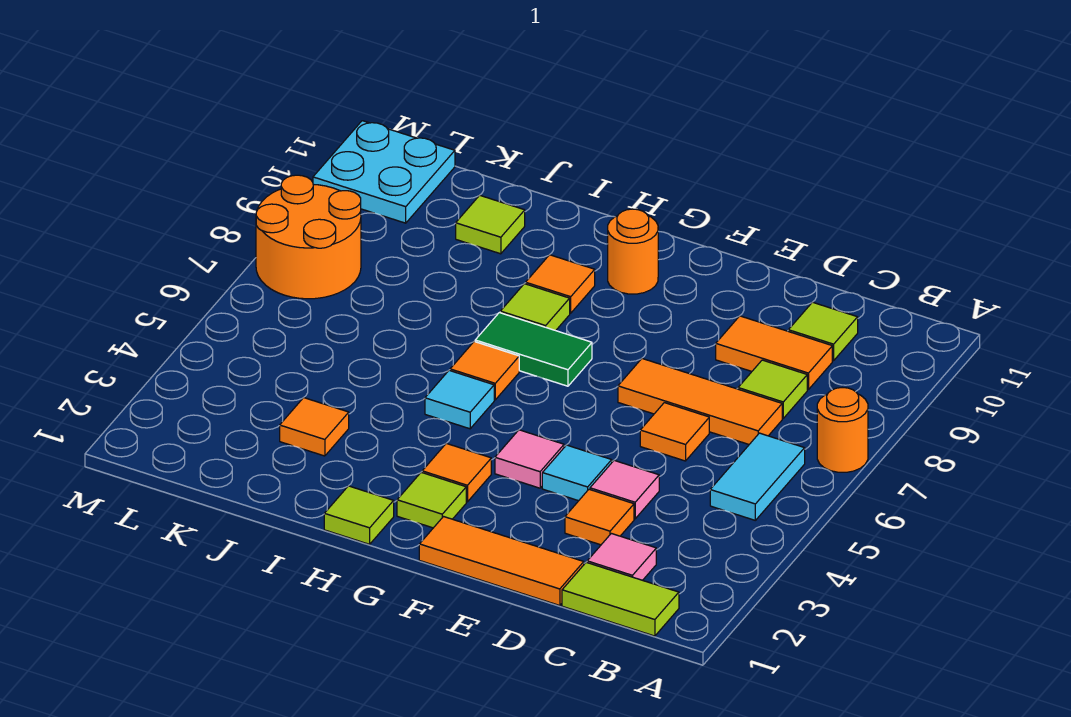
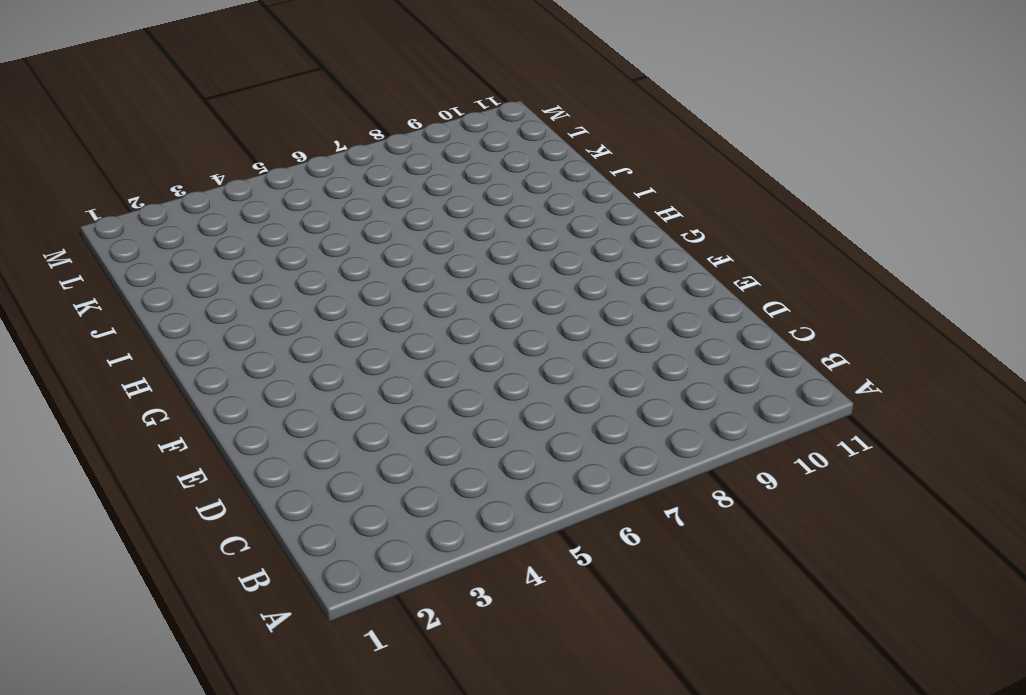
none -> orange 1x1 round brick [817,388,868,472]
none -> lime 1x2 tile [562,562,679,636]
none -> cyan 1x2 tile [710,433,805,520]

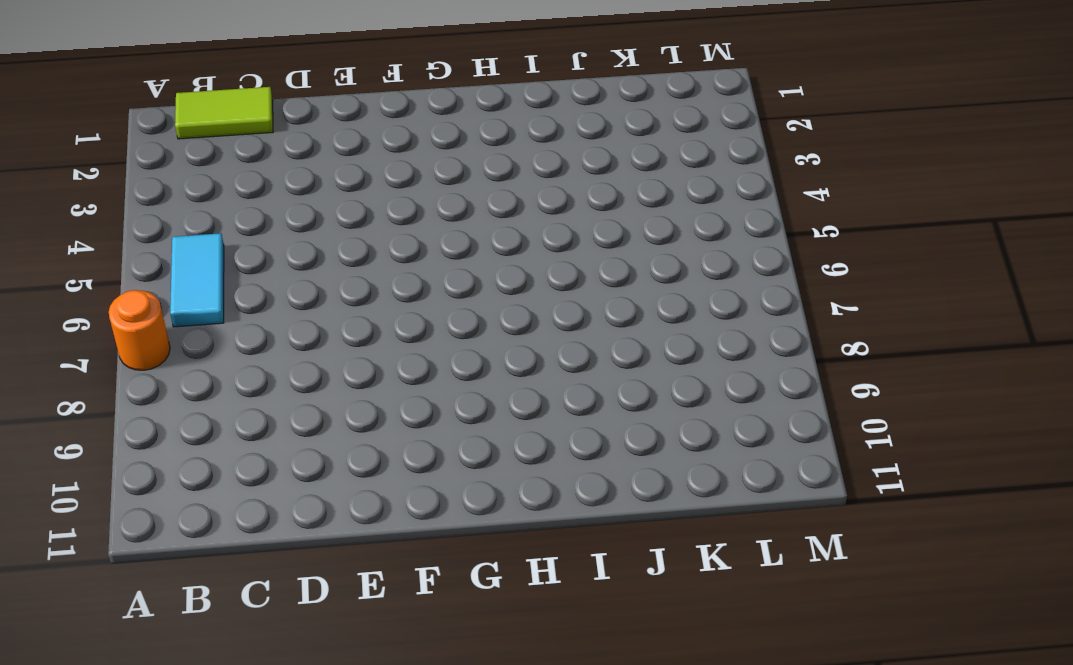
none -> pink 1x1 tile [587,533,656,580]
none -> orange 1x3 tile [618,359,782,444]
none -> lime 1x1 tile [738,360,807,418]

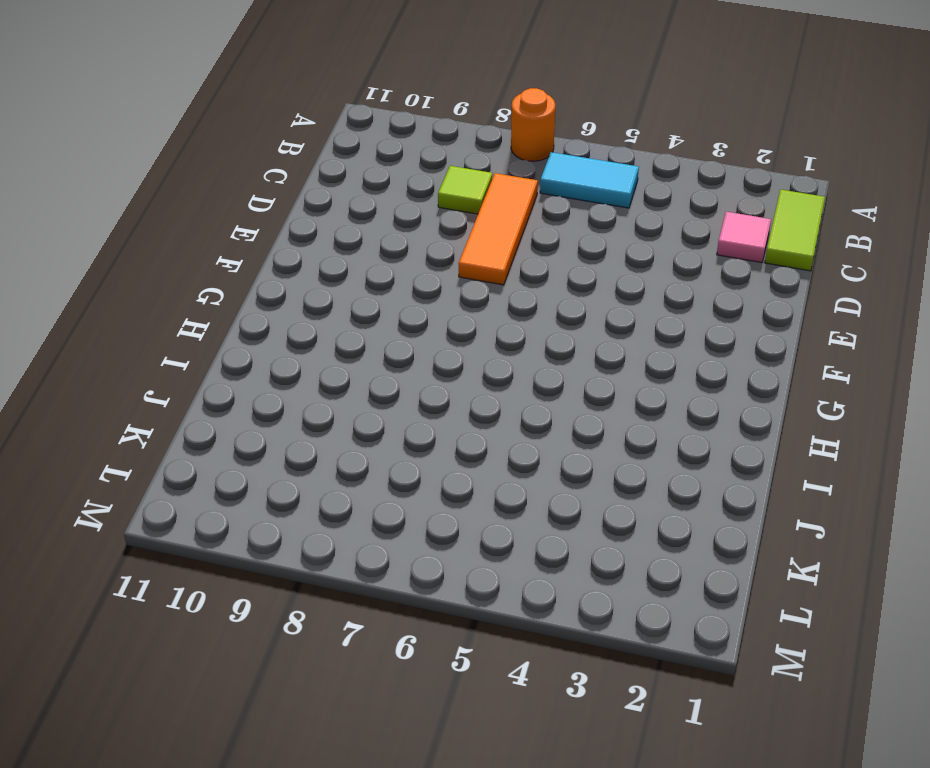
none -> orange 1x2 tile [716,316,832,390]
none -> lime 1x1 tile [788,302,858,361]
none -> orange 1x3 tile [419,517,584,606]

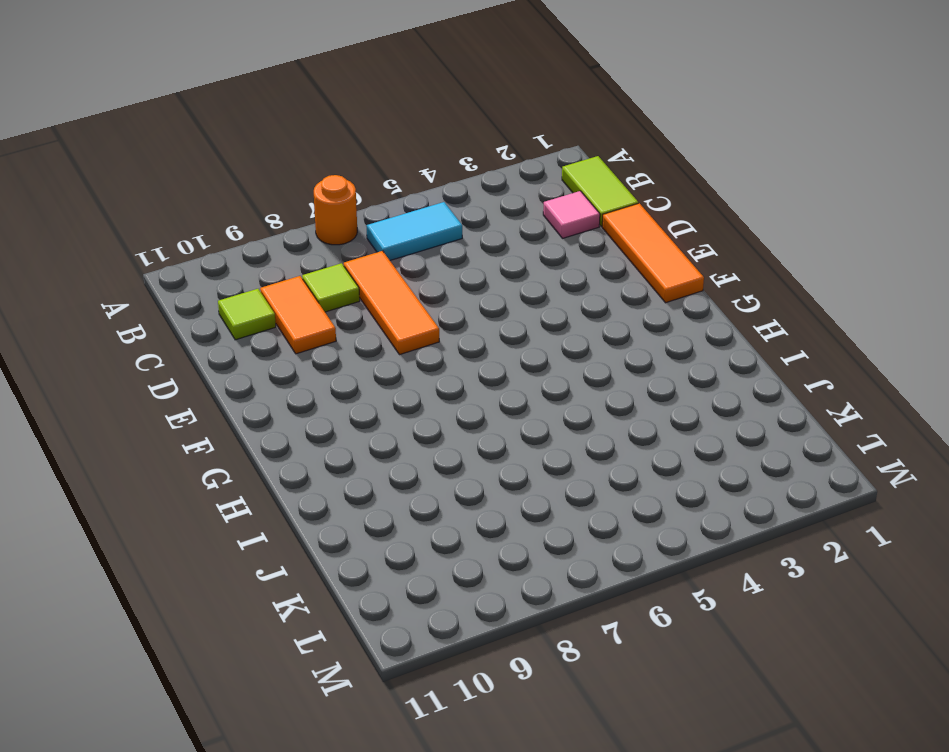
none -> orange 1x1 tile [565,489,634,545]
none -> pink 1x1 tile [590,460,659,519]
none -> orange 1x1 tile [640,403,709,461]

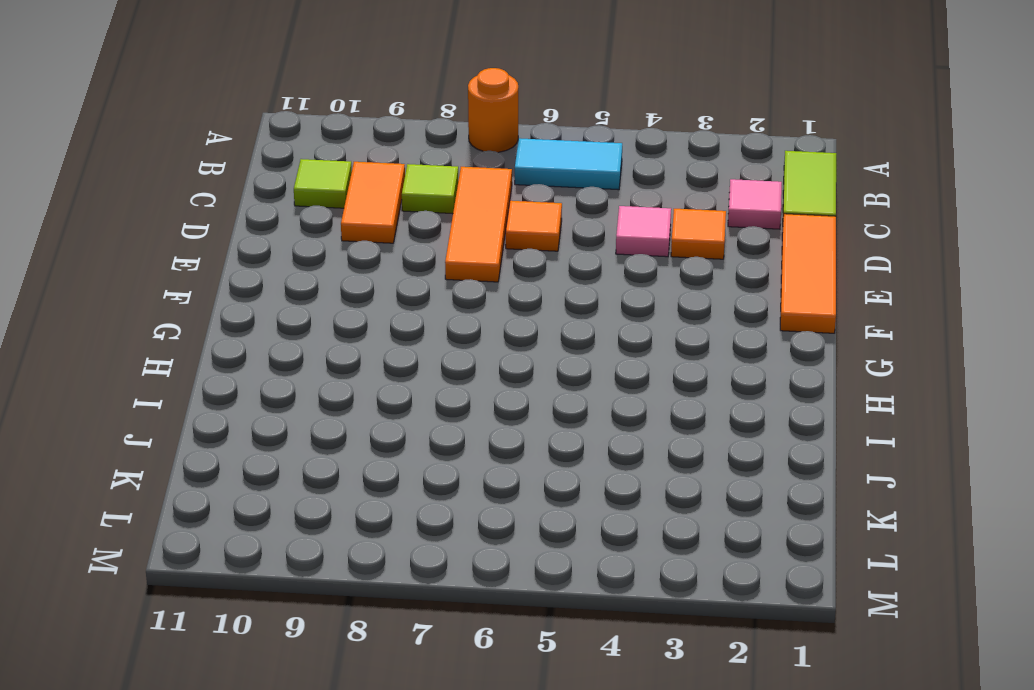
none -> cyan 1x1 tile [542,445,612,501]
none -> pink 1x1 tile [495,430,564,488]
none -> lime 1x1 tile [397,472,466,528]

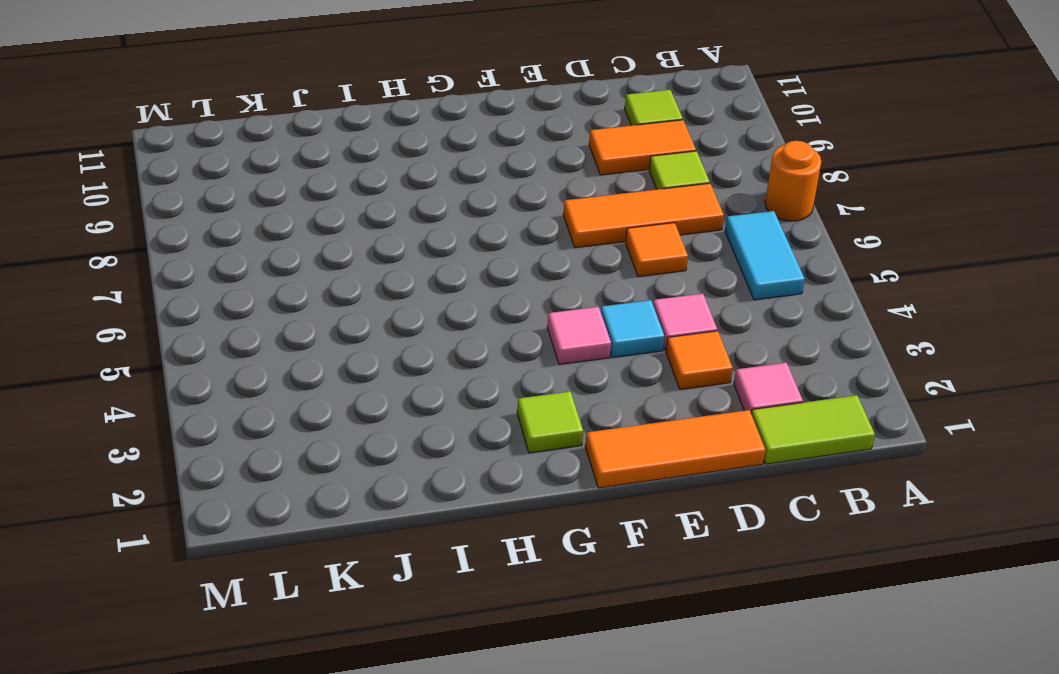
none -> orange 1x1 tile [422,443,491,502]
none -> green 1x2 tile [475,313,592,386]
none -> orange 1x1 round brick [608,209,658,294]

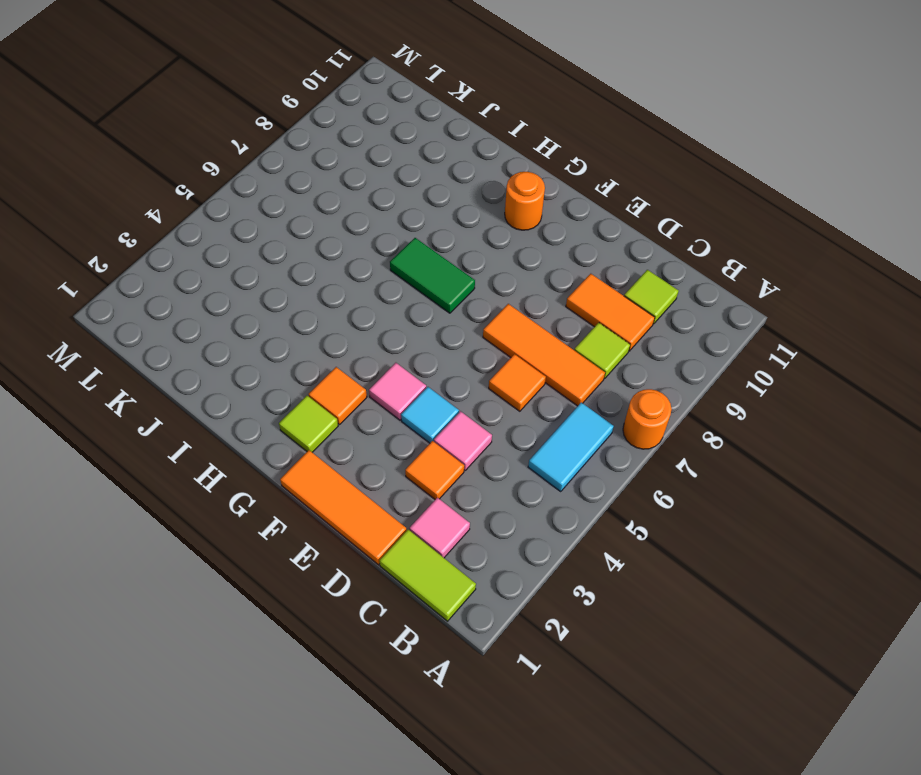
none -> lime 1x1 tile [324,486,394,544]
none -> cyan 1x1 tile [425,370,494,429]
none -> orange 1x1 tile [450,342,519,400]

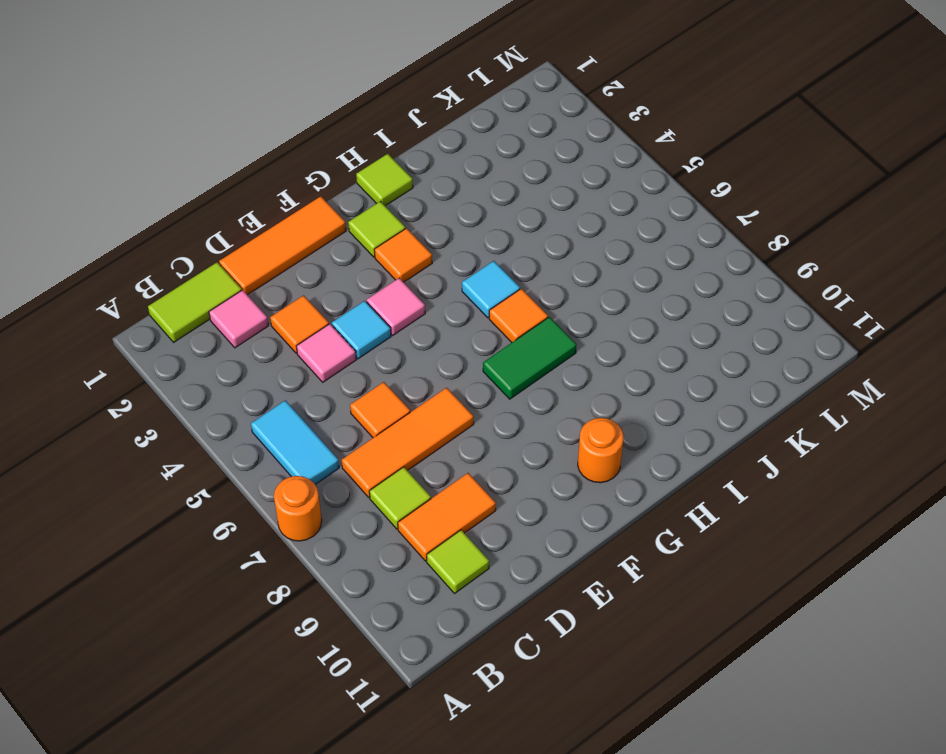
none -> lime 1x1 tile [500,284,570,331]
none -> orange 1x1 tile [526,255,595,313]
none -> orange 1x1 tile [280,398,349,456]

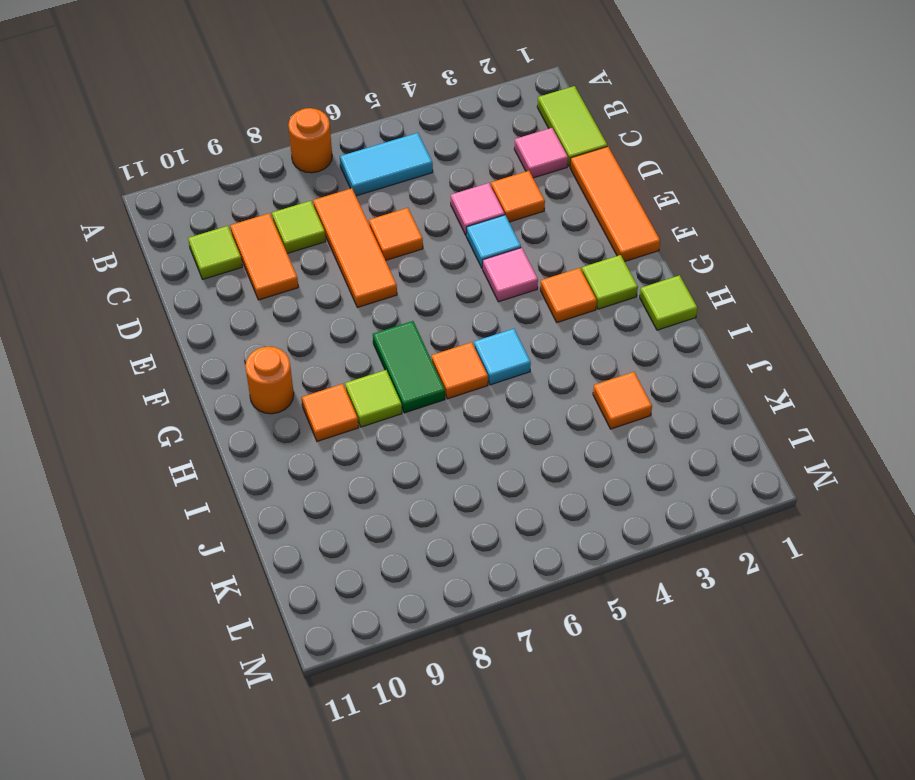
none -> lime 1x1 tile [456,195,525,254]
none -> orange 2x2 round brick [256,175,361,299]
none -> cyan 2x2 plate [313,121,455,223]

